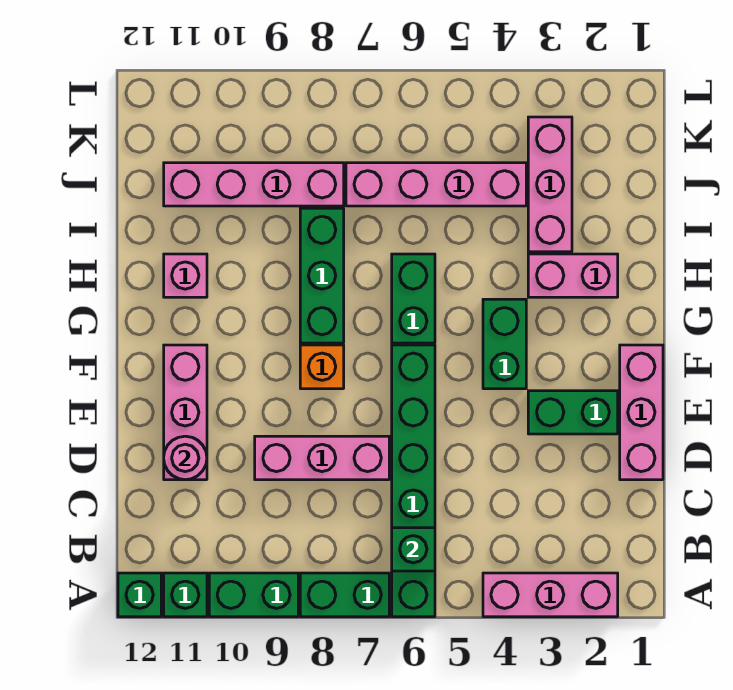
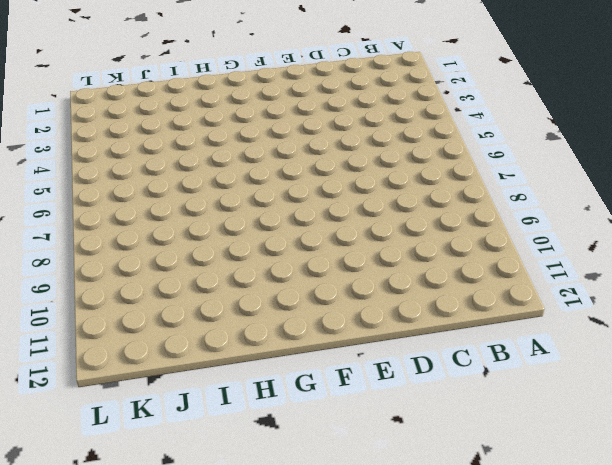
none -> pink 1x3 brick [483,573,618,617]
none -> green 1x6 brick [392,345,435,617]
none -> green 1x2 brick [300,573,389,617]

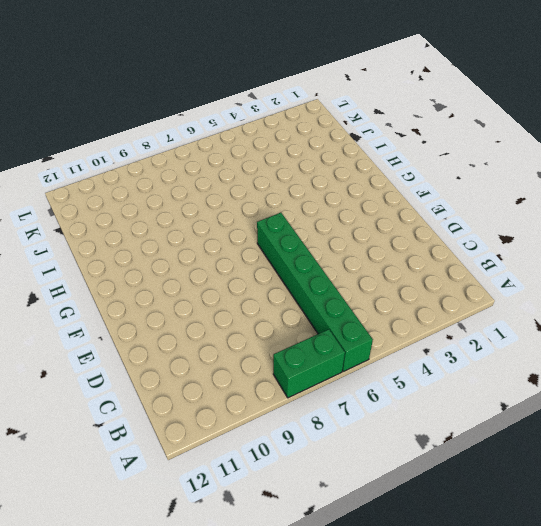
none -> pink 1x3 brick [483,573,618,617]
none -> green 1x2 brick [209,573,298,617]
none -> green 1x1 brick [164,573,207,617]

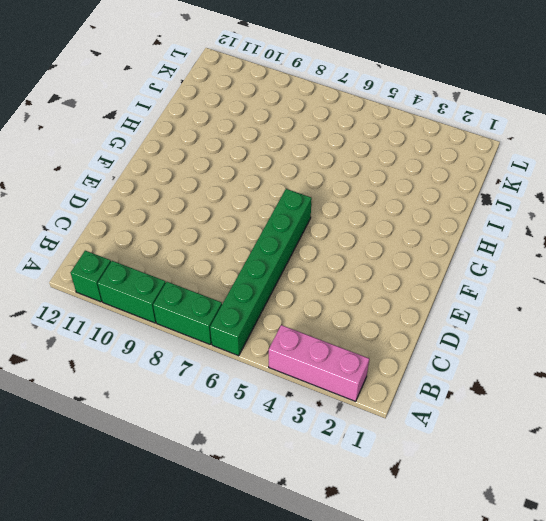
none -> green 1x1 brick [118,573,161,617]
none -> pink 1x3 brick [620,345,663,480]
none -> pink 1x3 brick [255,436,389,480]

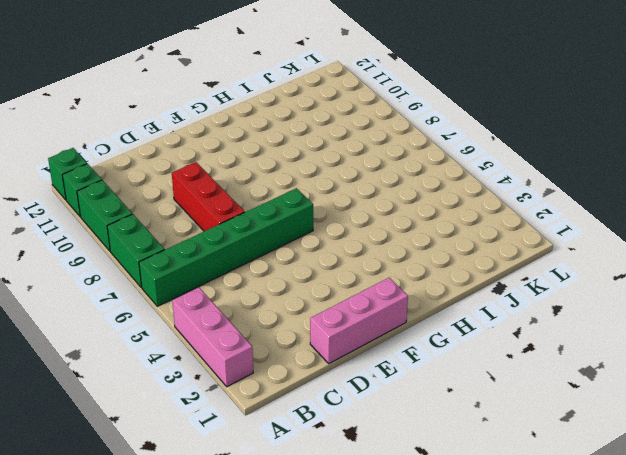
red 1x3 brick [172,162,245,231] -> pink 1x3 brick [255,436,389,480]
none -> pink 1x3 brick [164,345,207,480]
none -> green 1x2 brick [528,391,618,434]
none -> green 1x2 brick [483,299,526,389]

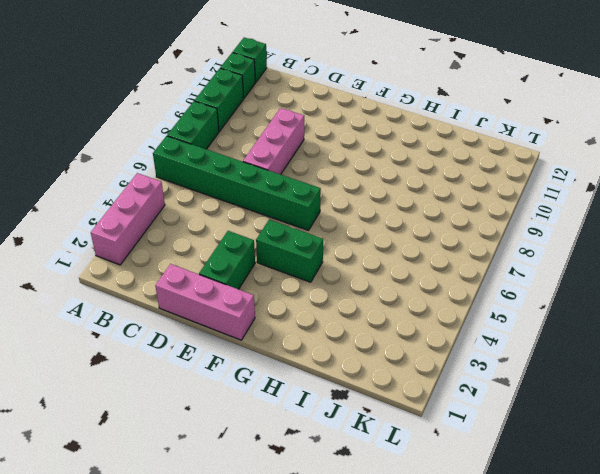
none -> pink 1x3 brick [164,345,207,480]
none -> orange 1x1 brick [300,345,344,389]
none -> green 1x2 brick [392,254,435,343]

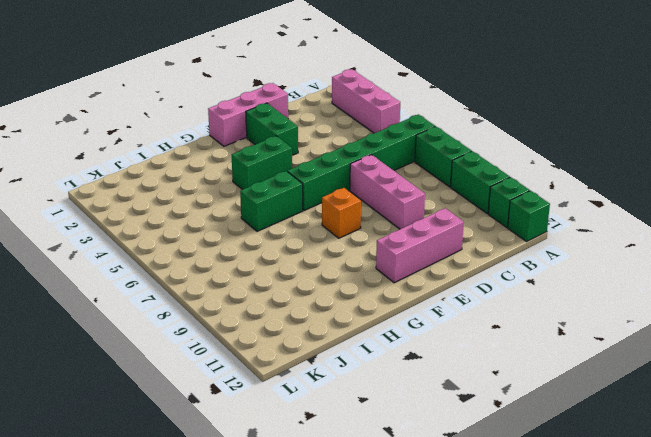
none -> green 1x3 brick [300,208,344,343]
none -> pink 1x2 brick [528,254,618,297]
none -> pink 1x1 brick [164,254,207,297]

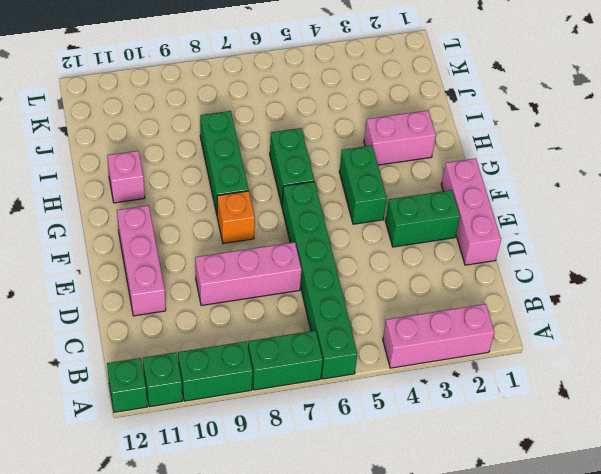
none -> pink 1x3 brick [528,117,572,252]
none -> pink 1x4 brick [346,163,526,206]
none -> pink 1x4 brick [164,163,344,206]

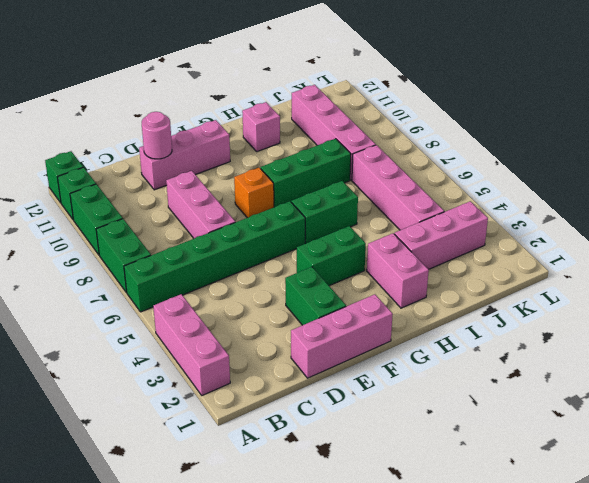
none -> green 1x1 brick [392,528,435,571]

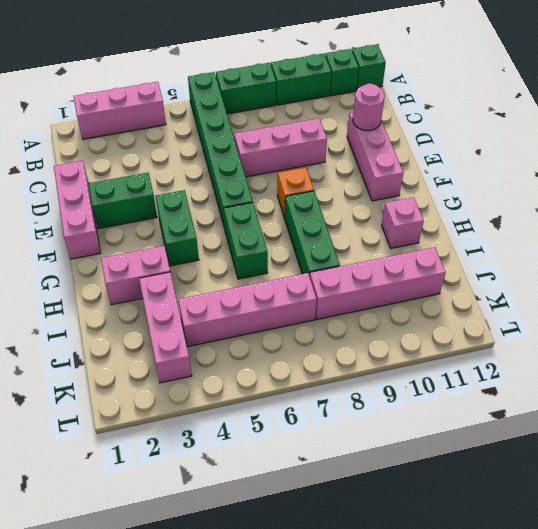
none -> green 1x1 brick [392,528,435,571]

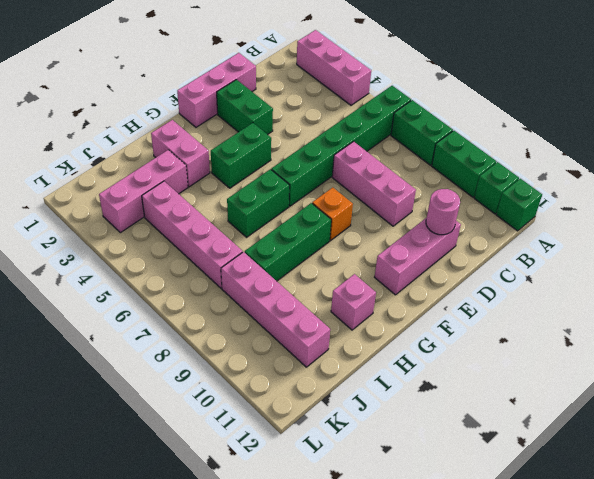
none -> green 1x1 brick [392,528,435,571]

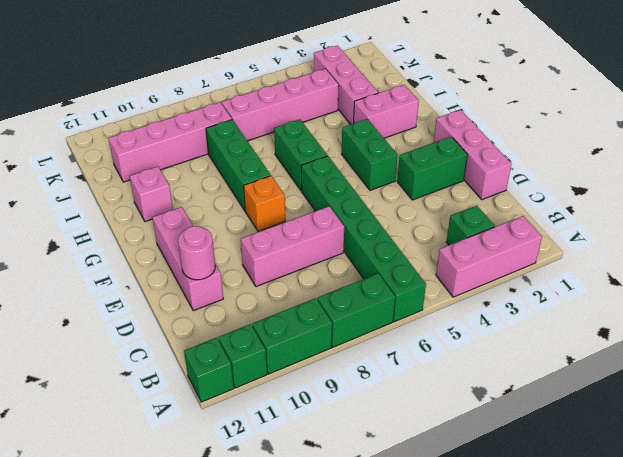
green 1x1 brick [446,205,495,245] -> green 1x1 brick moved to [392,528,435,571]

